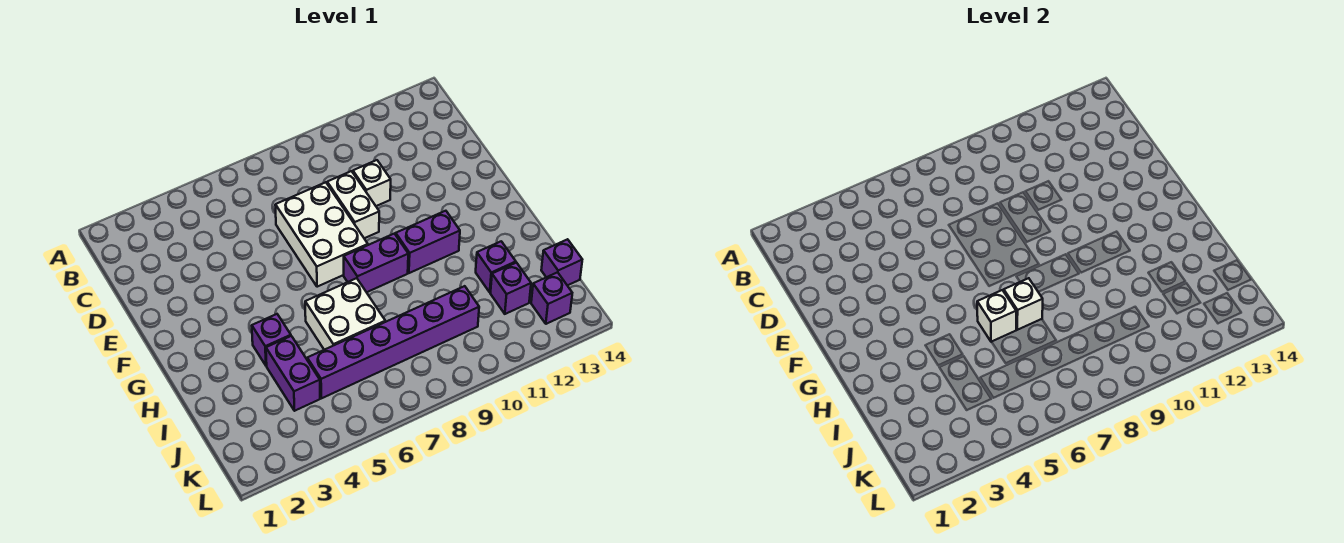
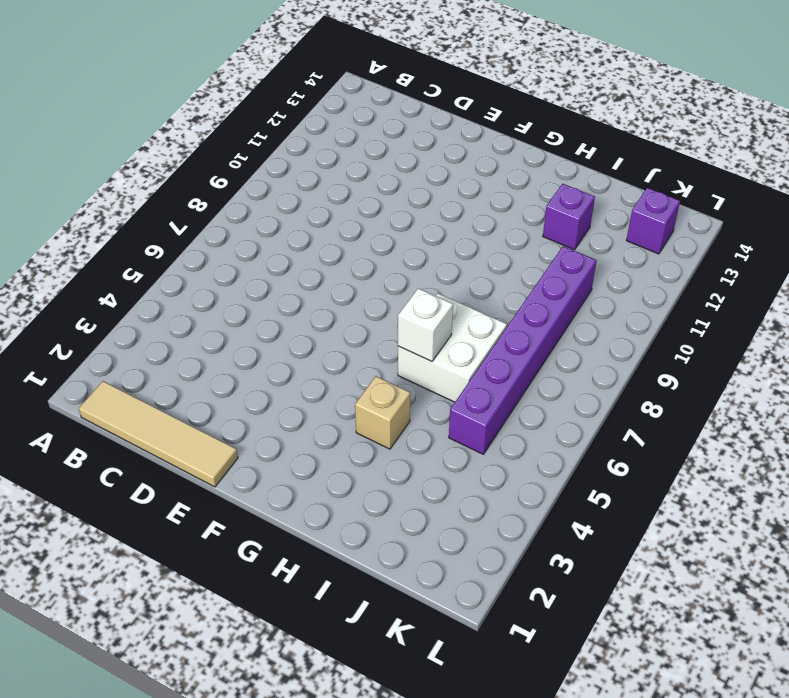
tan 1x4 tile [79,381,238,487] -> none
tan 1x1 brick [355,376,410,449] -> purple 1x1 brick [252,314,291,366]
none -> white 2x3 brick [275,182,368,287]
none -> white 1x2 brick [327,171,379,238]
none -> white 1x1 brick [353,160,391,206]

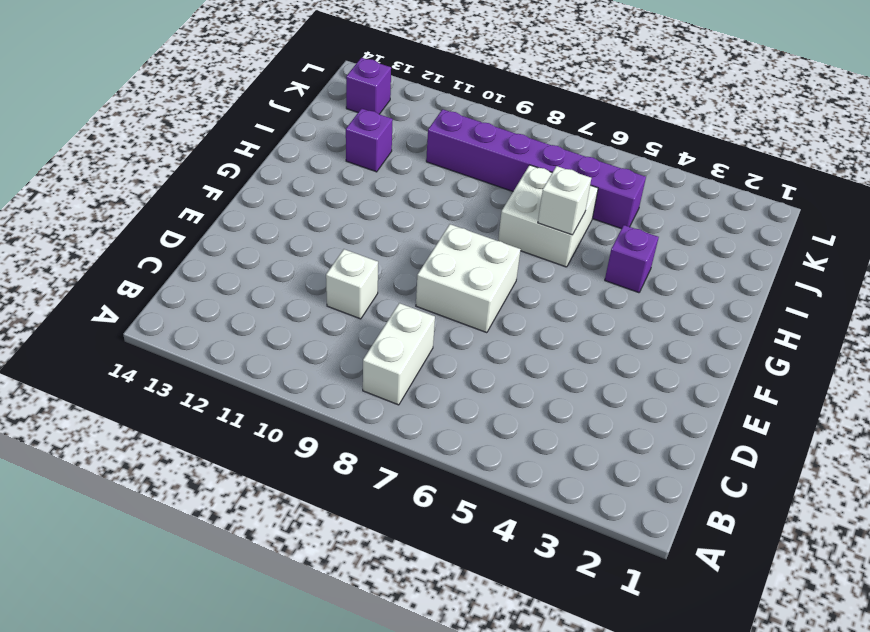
white 1x2 brick [363,303,435,405] -> white 1x2 brick moved to [327,171,379,238]
white 2x2 brick [416,224,521,333] -> white 2x3 brick [275,182,368,287]
none -> purple 1x2 brick [344,234,408,292]
none -> purple 1x2 brick [396,211,460,273]
none -> purple 1x2 brick [266,336,320,411]

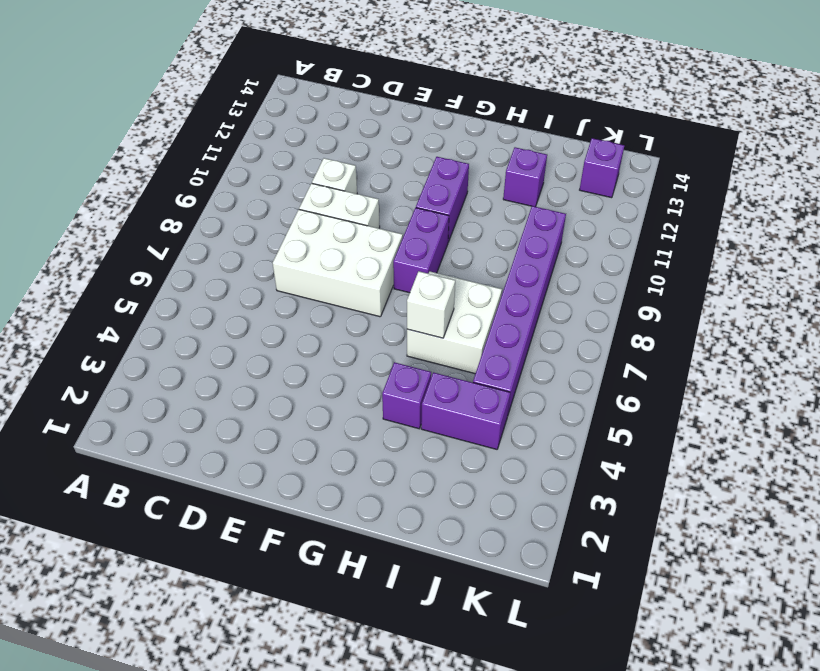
none -> purple 1x1 brick [490,263,531,314]
none -> purple 1x1 brick [541,239,582,286]
none -> white 1x1 brick [1004,278,1043,330]

